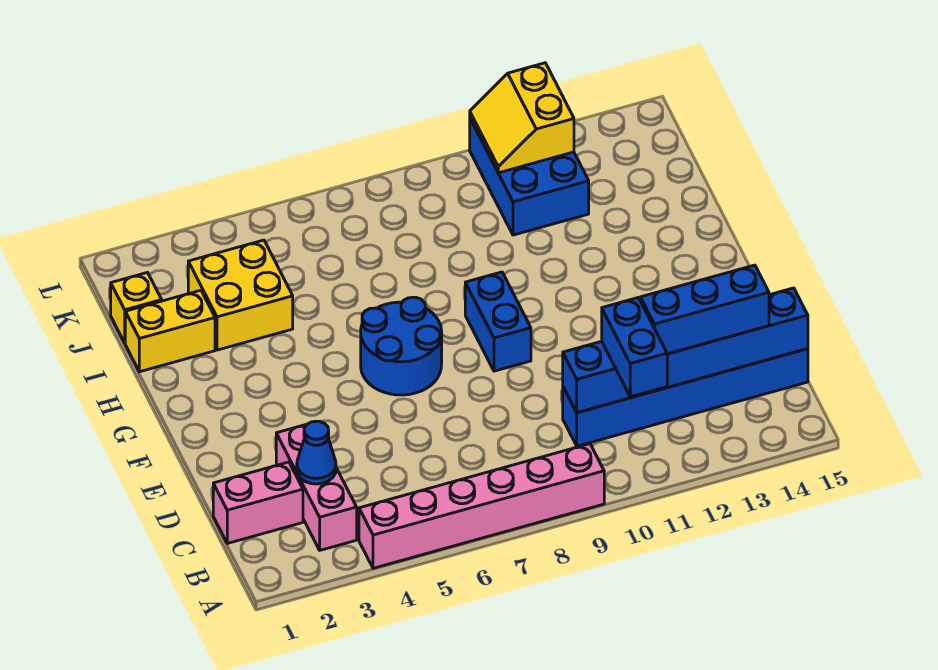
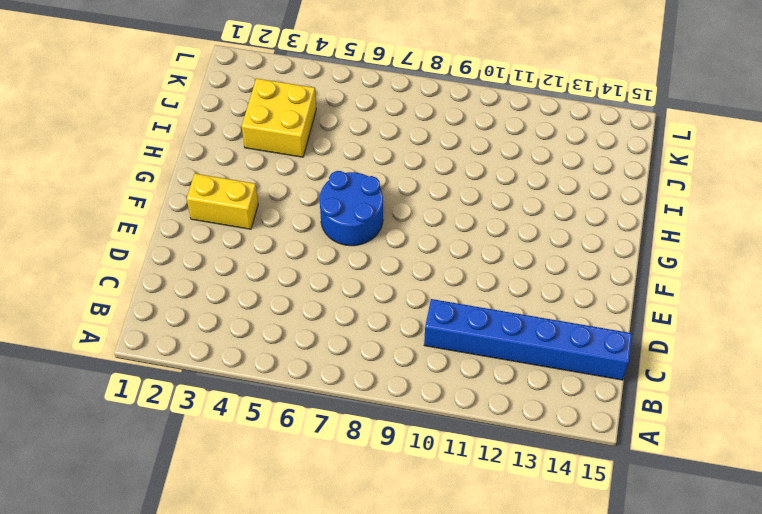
yellow 1x2 brick [187,174,258,229] -> yellow 1x2 brick moved to [125,290,215,372]
none -> pink 1x6 brick [359,444,604,568]
none -> pink 1x3 brick [276,425,357,550]
none -> pink 1x2 brick [213,462,303,543]

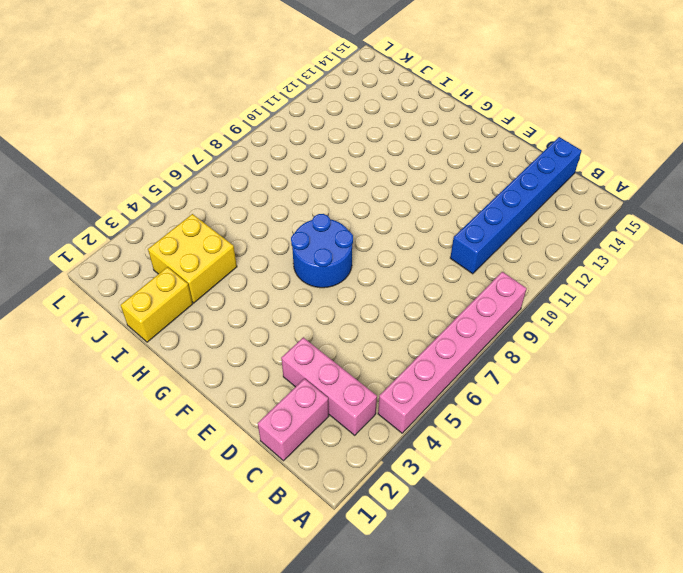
none -> blue 1x2 brick [465,272,531,371]
none -> yellow 1x1 brick [111,273,162,343]
none -> blue 2x3 brick [470,119,589,235]

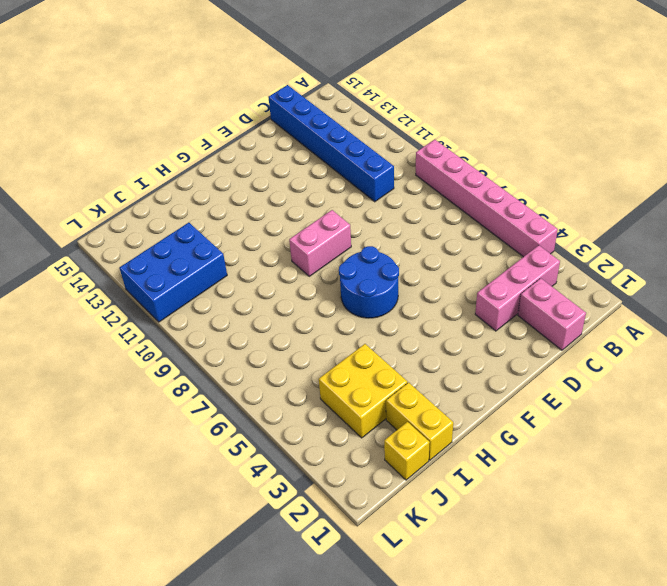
pink 1x2 brick [289,210,351,276] -> blue 1x2 brick [465,272,531,371]
none -> blue 1x1 cone [297,421,336,484]
none -> blue 1x6 brick [563,288,808,413]
none -> yellow 2x2 slope [470,63,574,173]

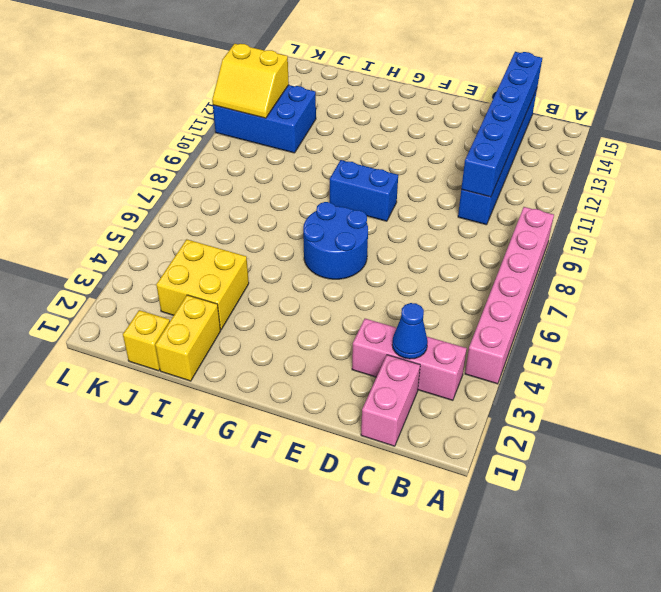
none -> blue 1x2 brick [602,298,667,397]
none -> blue 1x3 brick [640,265,769,354]

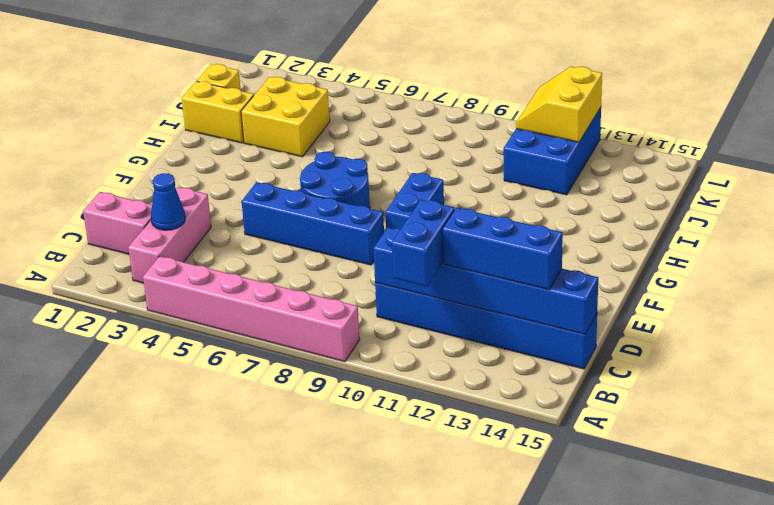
blue 1x4 brick [242,182,384,265] -> none

